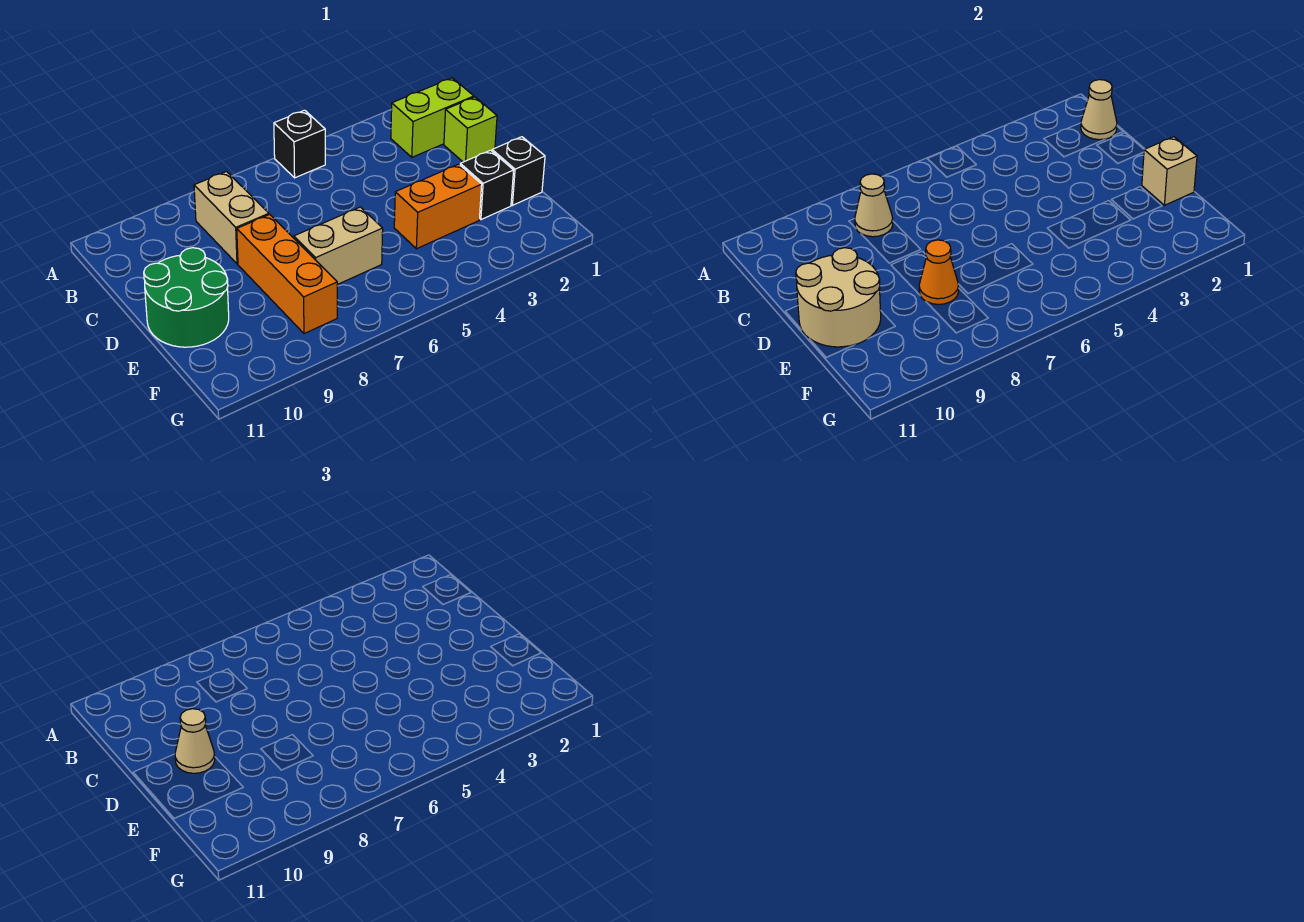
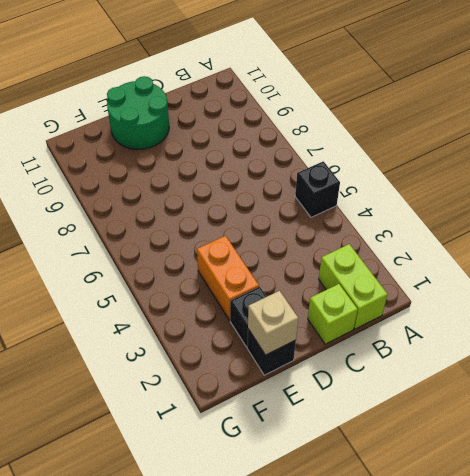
none -> tan 1x2 brick [194,172,269,264]
none -> orange 1x3 brick [237,215,337,334]
none -> tan 1x2 brick [294,207,383,285]

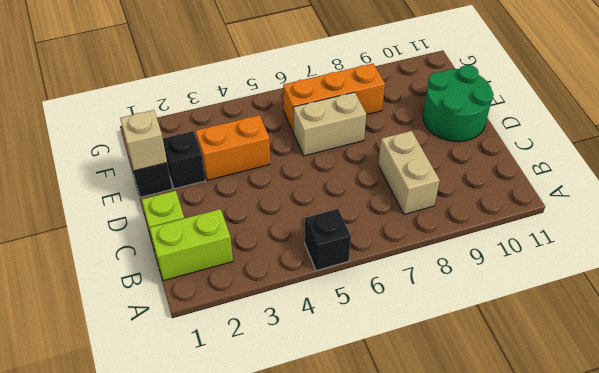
orange 1x3 brick [283,64,385,132] -> orange 1x3 brick turned to [237,215,337,334]
none -> tan 1x1 cone [1081,80,1117,140]
none -> tan 1x1 cone [855,174,893,237]
none -> tan 2x2 round brick [796,248,881,347]

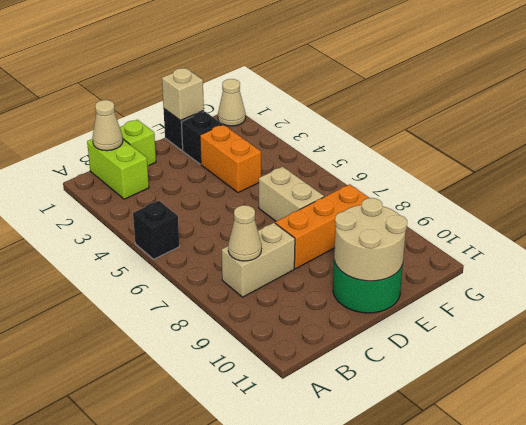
tan 1x1 cone [218,79,246,126] -> tan 1x1 cone moved to [175,709,215,773]
none -> orange 1x1 cone [919,240,959,304]

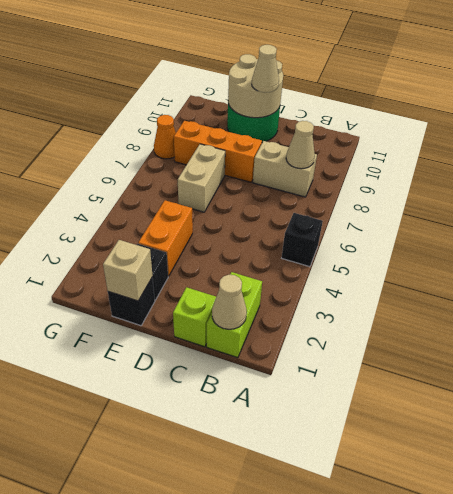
orange 1x1 cone [154,115,176,159] -> orange 1x1 cone moved to [919,240,959,304]

